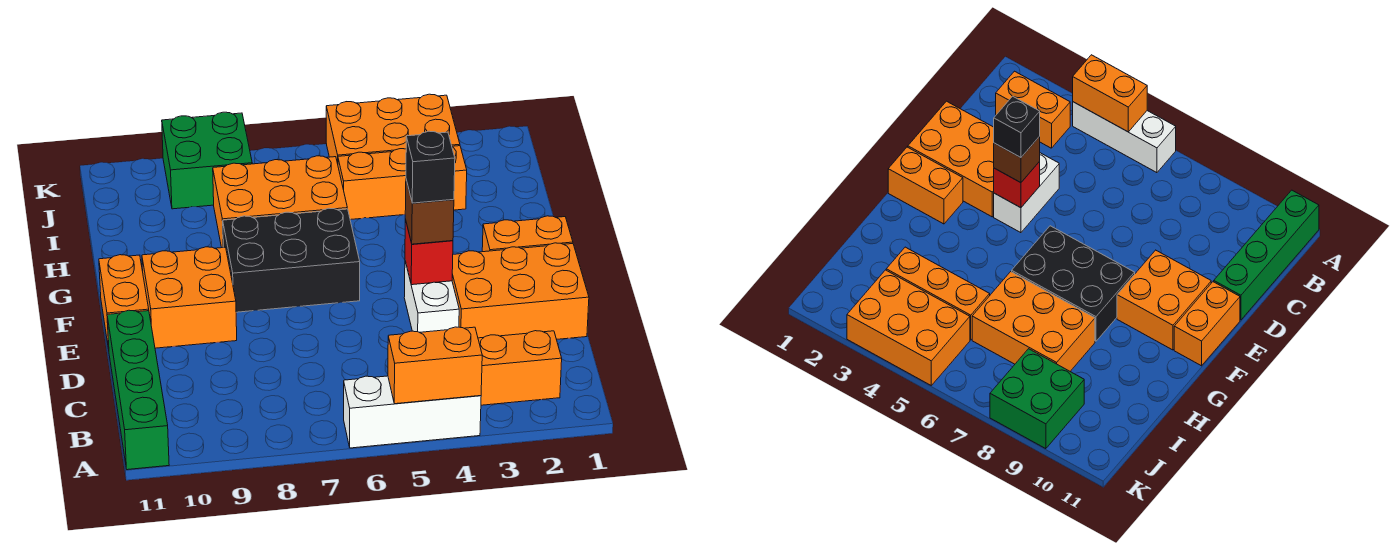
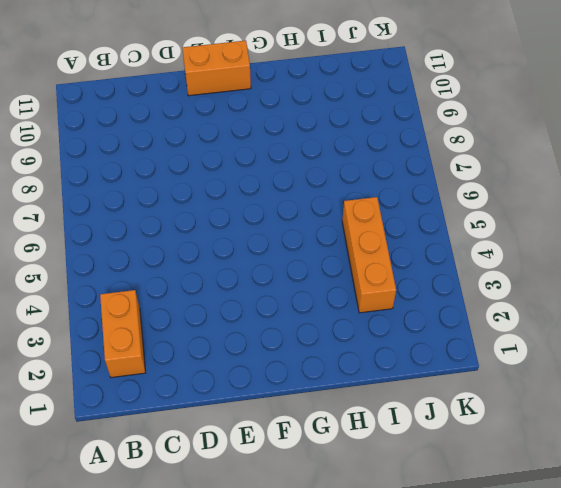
none -> white 1x3 brick [344,376,481,448]
none -> green 1x4 brick [107,310,169,470]
none -> orange 2x3 brick [452,243,589,339]

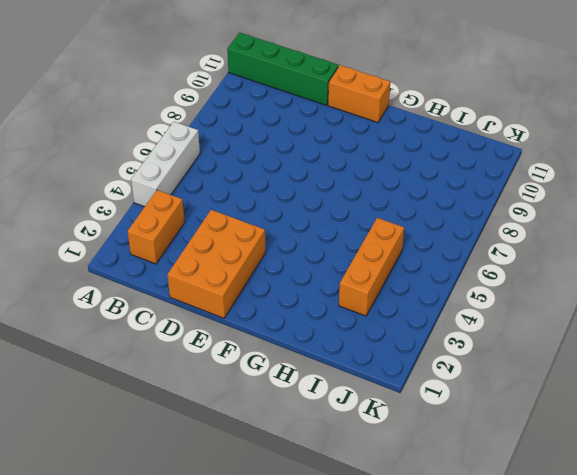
none -> white 1x2 brick [404,261,459,332]
none -> orange 2x2 brick [142,247,237,348]
none -> orange 1x2 brick [482,216,573,252]

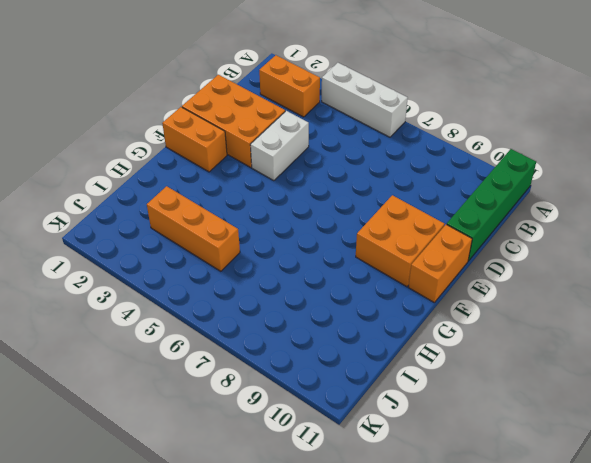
none -> black 2x3 brick [223,208,360,312]
none -> orange 2x3 brick [213,156,347,248]
none -> orange 2x3 brick [326,94,460,163]

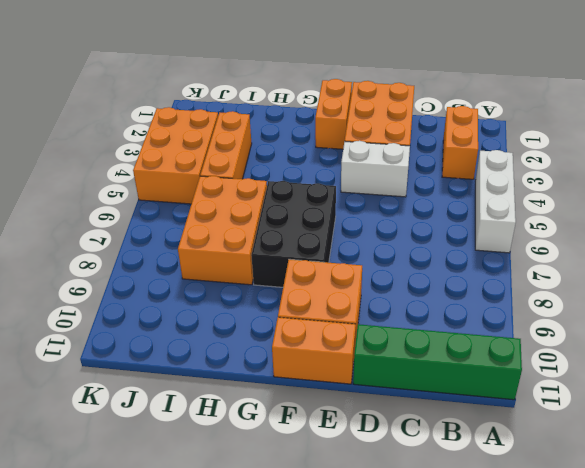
none -> green 2x2 brick [162,112,252,209]
none -> orange 1x2 brick [388,327,482,404]
none -> red 1x1 brick [405,219,453,285]

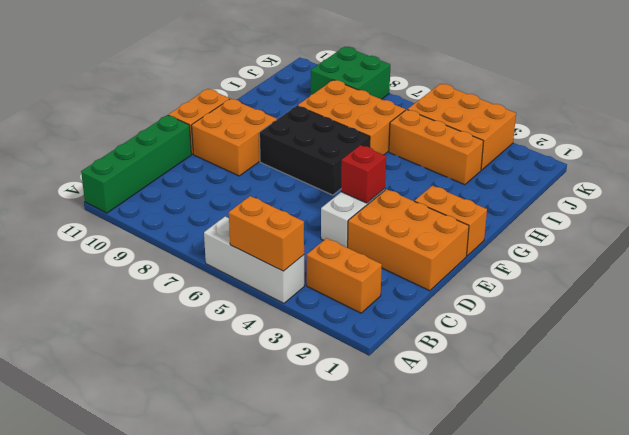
none -> brown 1x1 brick [405,180,454,244]
none -> black 1x1 brick [406,131,455,203]

